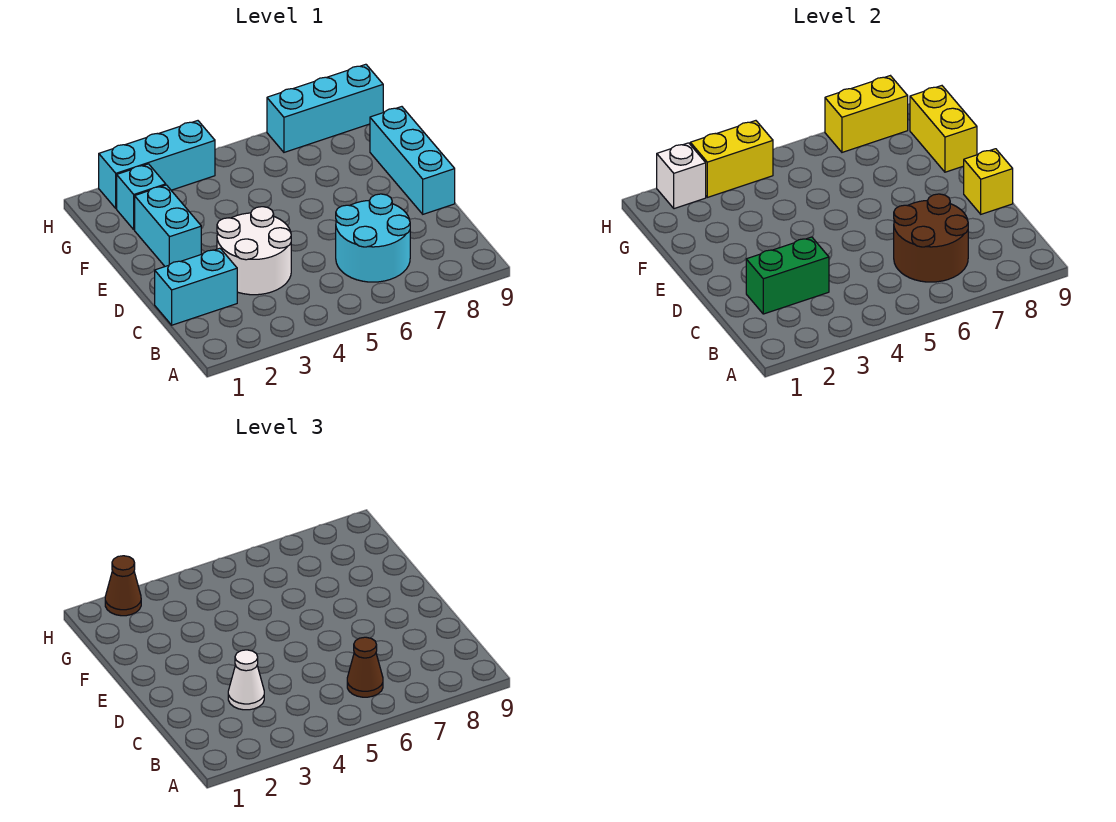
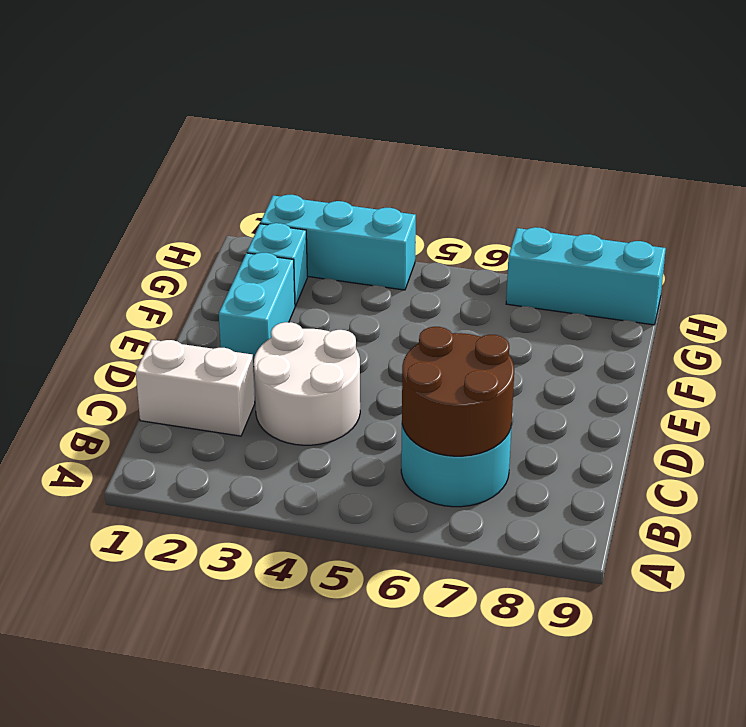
white 1x2 brick [136,340,255,436] -> cyan 1x2 brick [155,248,237,325]
none -> cyan 1x3 brick [370,107,455,214]
none -> green 1x2 brick [746,237,829,314]
none -> yellow 1x1 brick [964,149,1013,214]

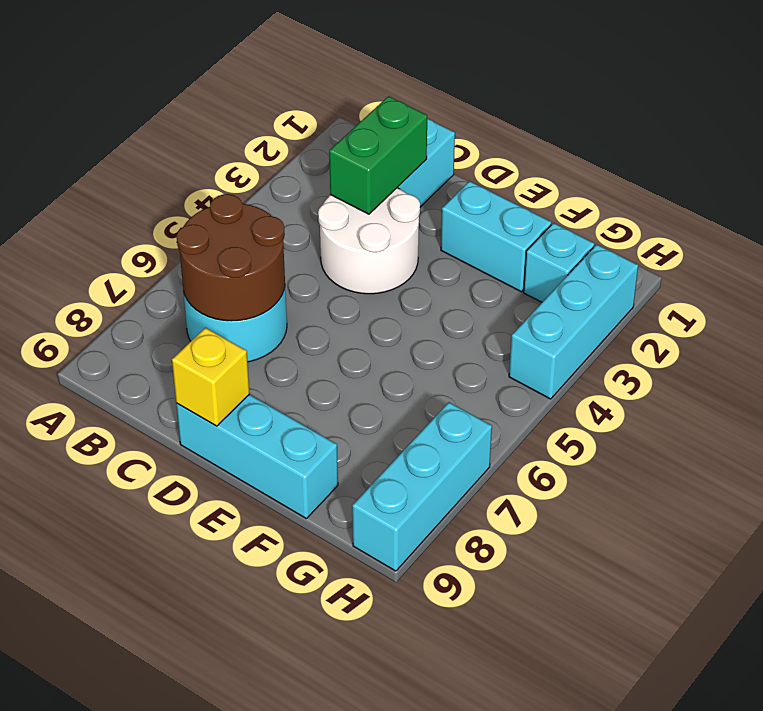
none -> yellow 1x2 brick [910,86,977,172]
none -> white 1x1 brick [657,143,706,209]
none -> yellow 1x2 brick [690,121,773,197]

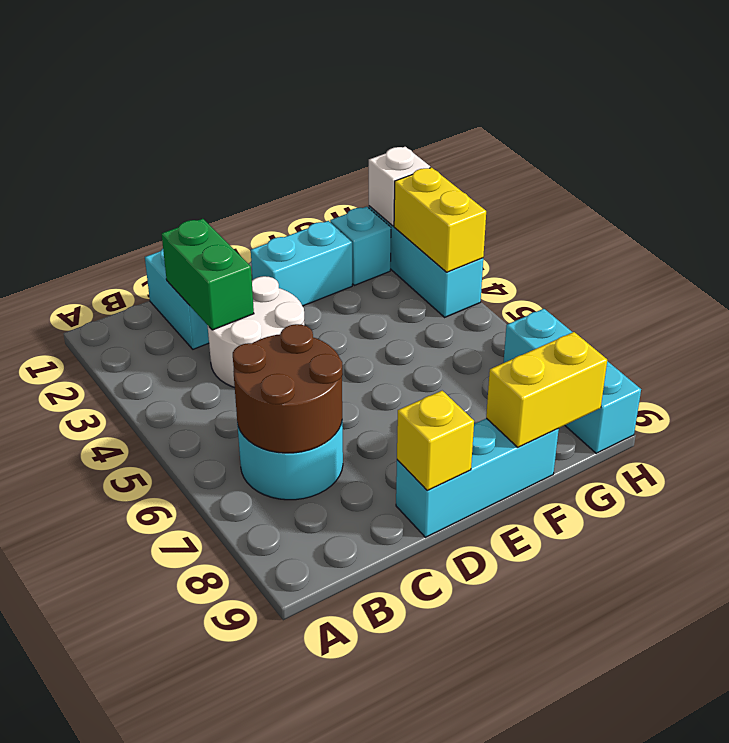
none -> yellow 1x2 brick [825,76,908,152]
none -> brown 1x1 cone [347,637,383,697]
none -> white 1x1 cone [228,650,264,710]

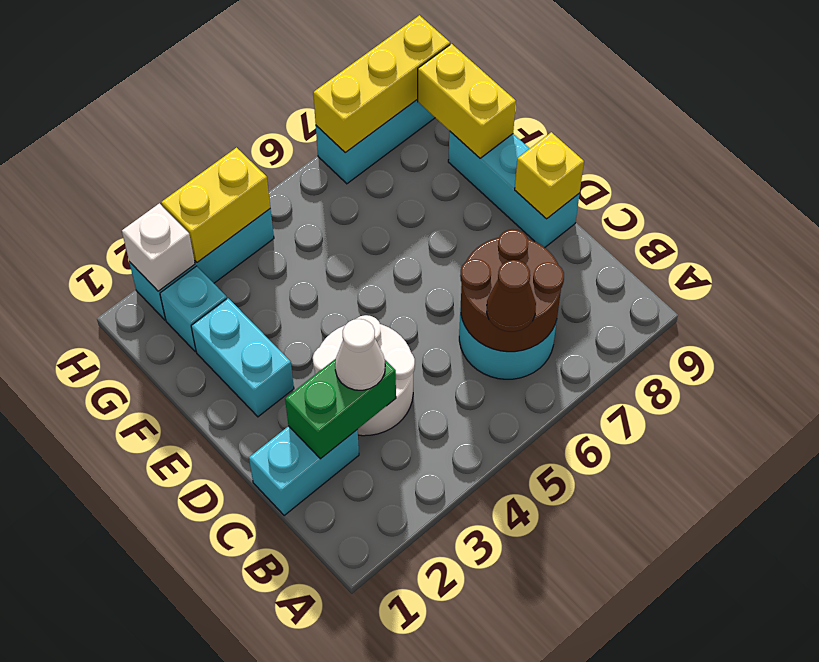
yellow 1x3 brick [313,15,450,153] -> yellow 1x2 brick [825,76,908,152]
none -> brown 1x1 cone [105,556,141,616]

